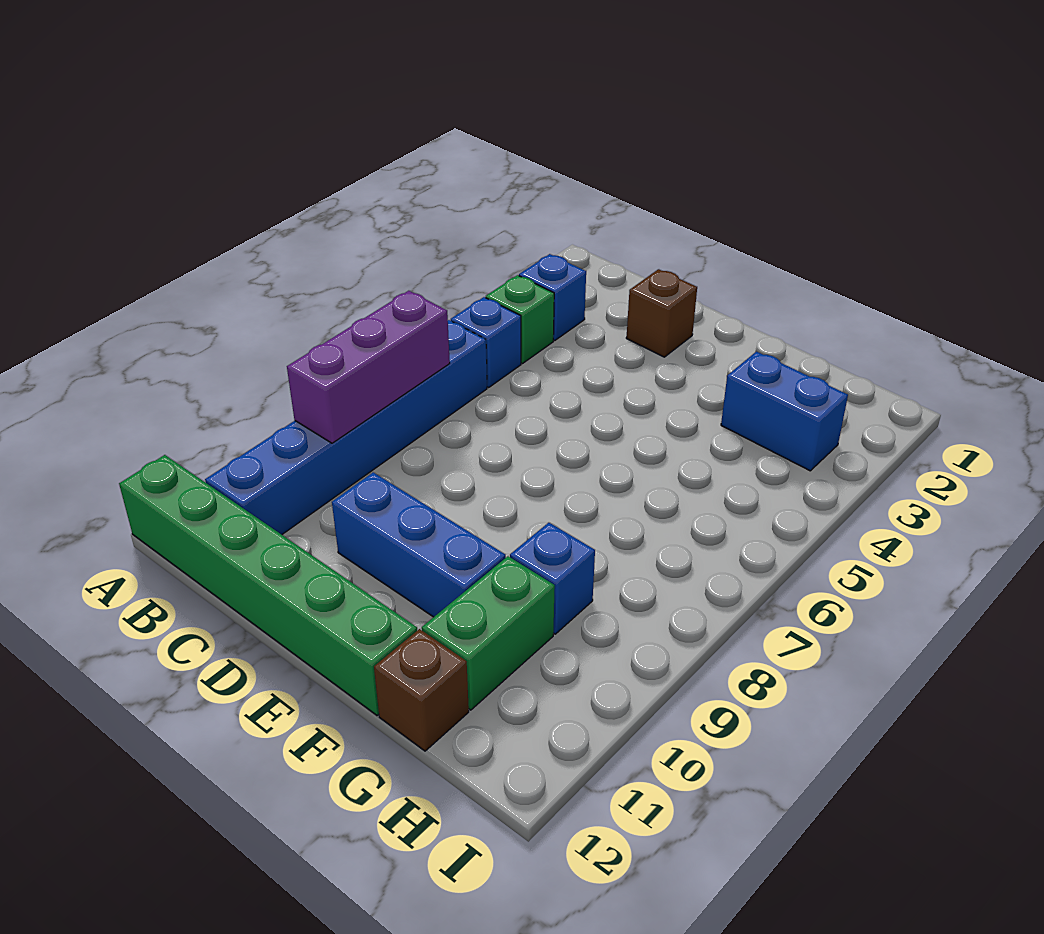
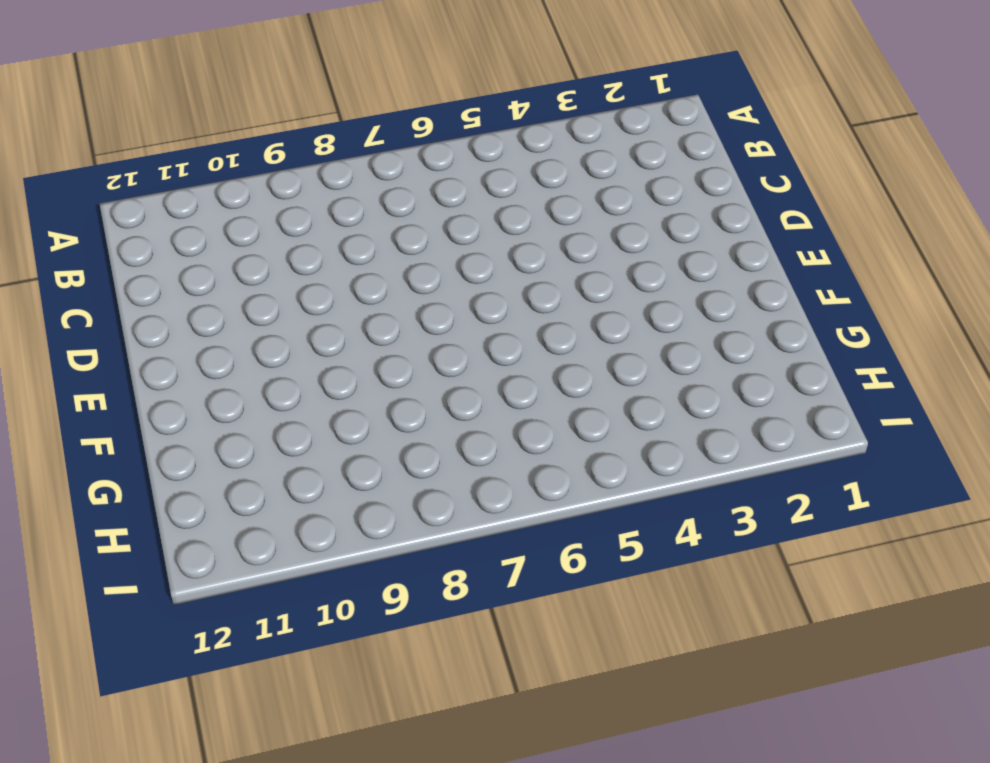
none -> green 1x6 brick [119,455,417,716]
none -> blue 1x1 brick [519,254,586,341]
none -> green 1x1 brick [486,275,554,364]

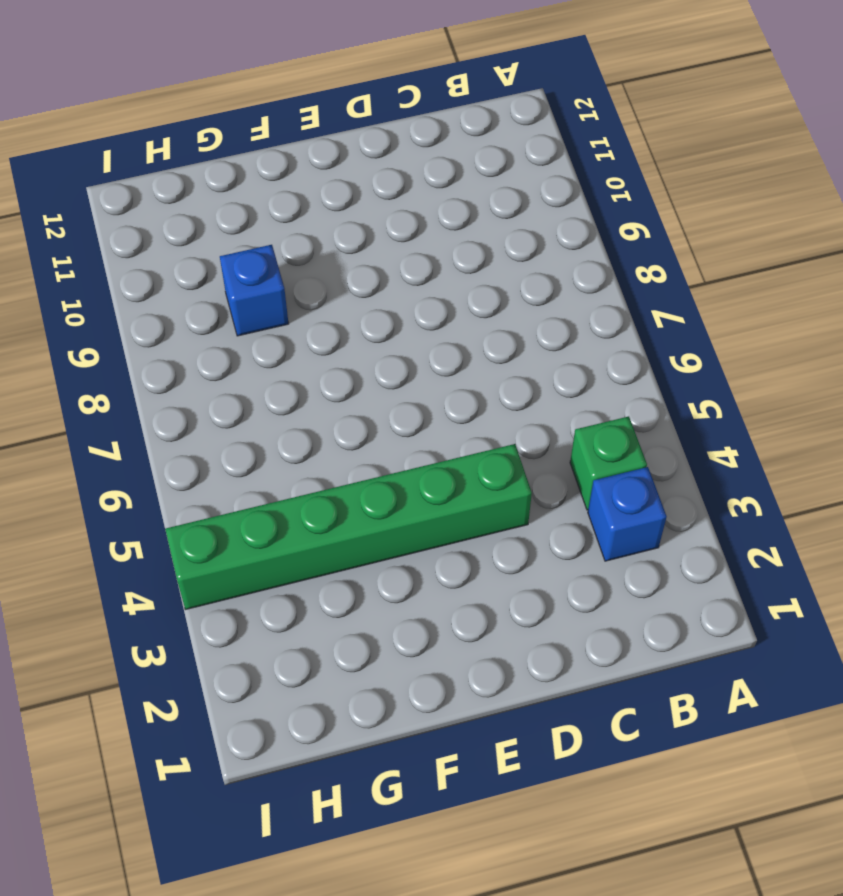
green 1x6 brick [165,444,532,610] -> green 1x6 brick moved to [119,455,417,716]
none -> blue 1x1 brick [451,297,521,387]
none -> blue 1x6 brick [205,320,487,535]
none -> brown 1x1 brick [626,269,697,357]

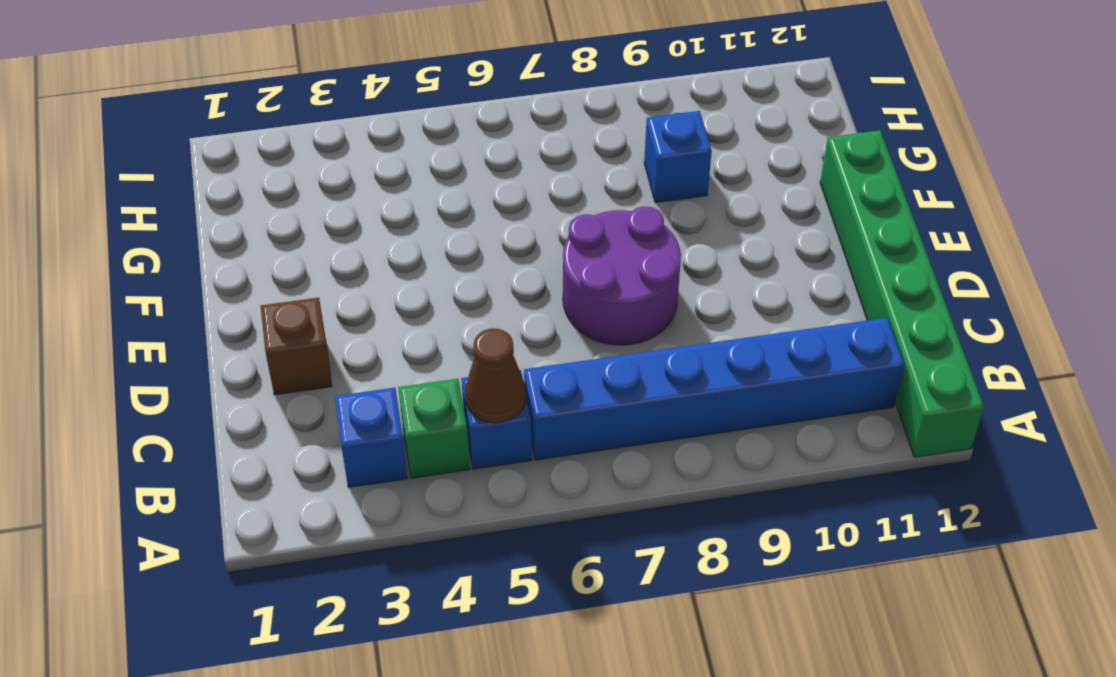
brown 1x1 cone [465,329,526,423] -> none
purple 2x2 round brick [563,207,681,345] -> none
none -> blue 1x3 brick [332,472,506,617]
none -> blue 1x2 brick [721,352,848,471]
none -> green 1x2 brick [422,556,555,710]

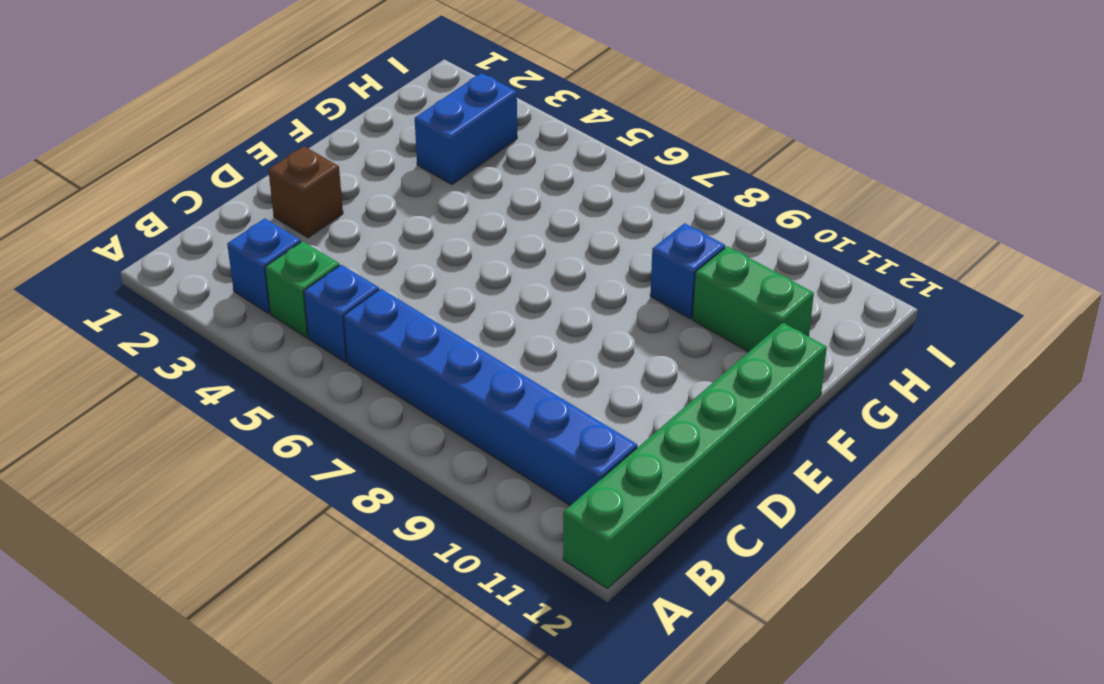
none -> blue 1x3 brick [332,472,506,617]
none -> brown 1x1 brick [374,629,469,751]
none -> purple 1x3 brick [287,291,450,443]

